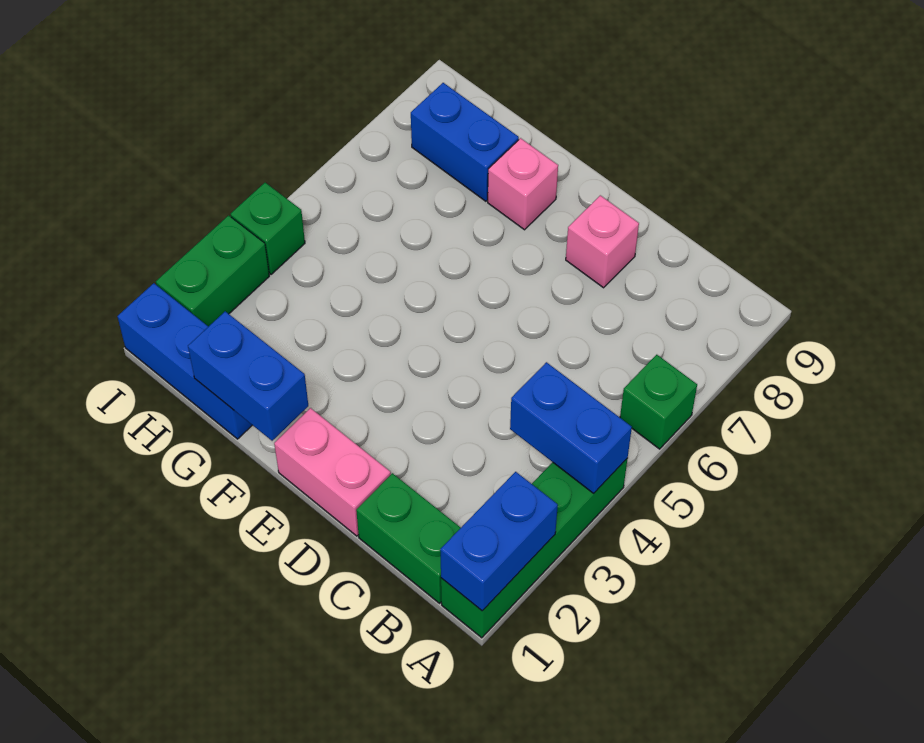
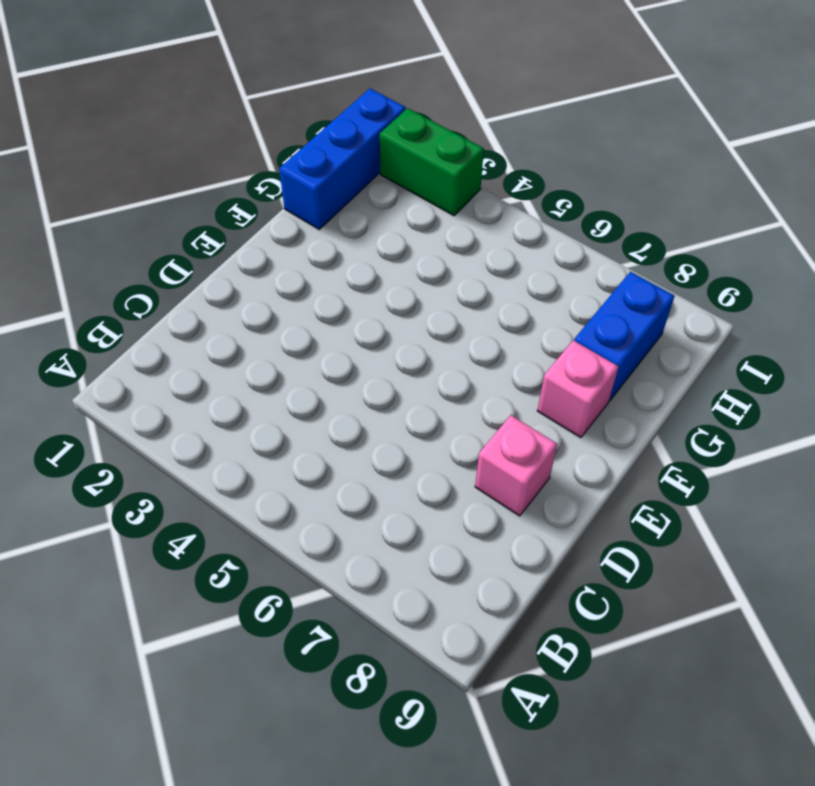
none -> green 1x4 brick [441,458,628,638]
none -> green 1x1 brick [620,355,697,449]
none -> green 1x2 brick [356,473,461,603]

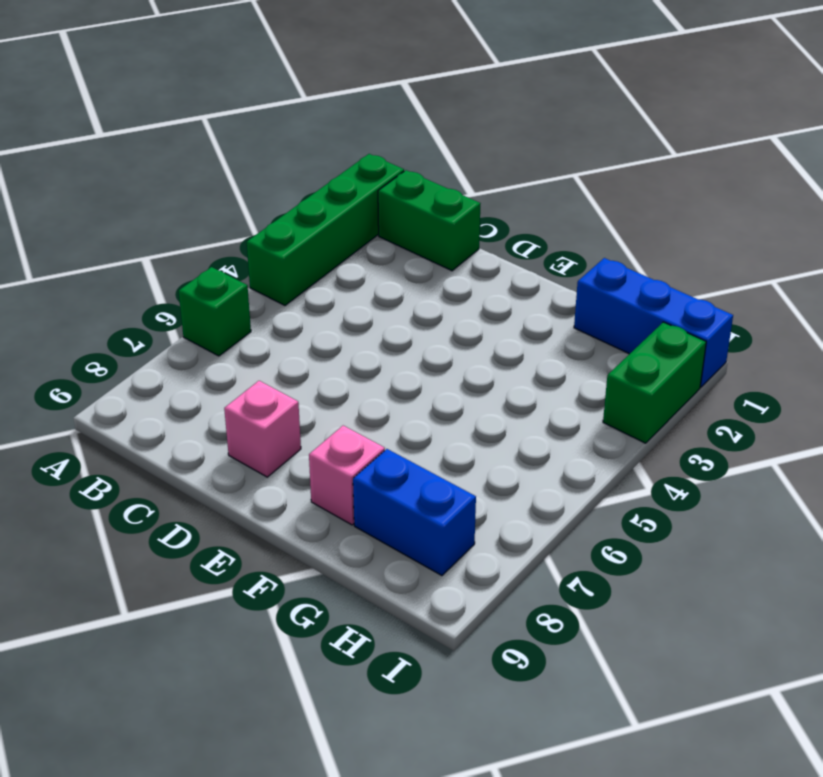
none -> pink 1x2 brick [274,408,391,536]
none -> green 1x1 brick [230,183,305,274]
none -> blue 1x2 brick [440,472,558,611]

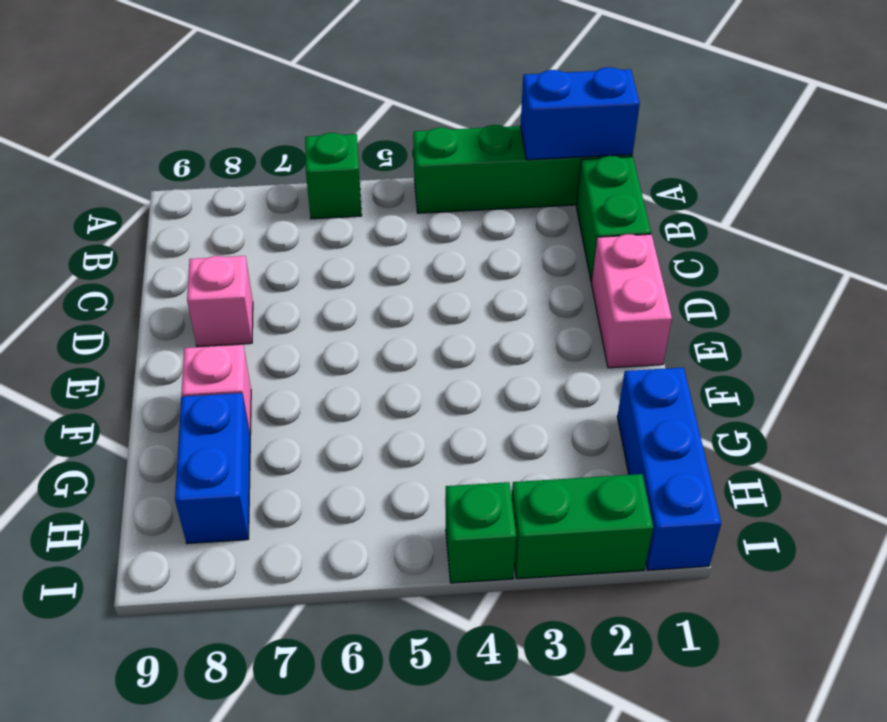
none -> blue 1x2 brick [510,362,632,493]
none -> blue 1x2 brick [188,311,308,441]

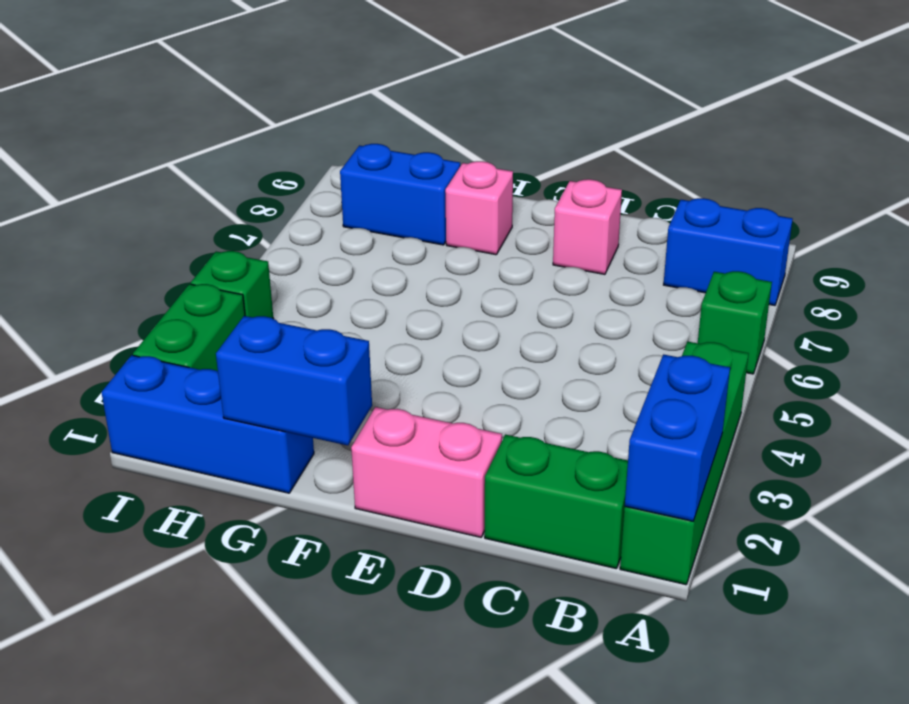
blue 1x2 brick [664,198,793,305] -> blue 1x2 brick moved to [510,362,632,493]

